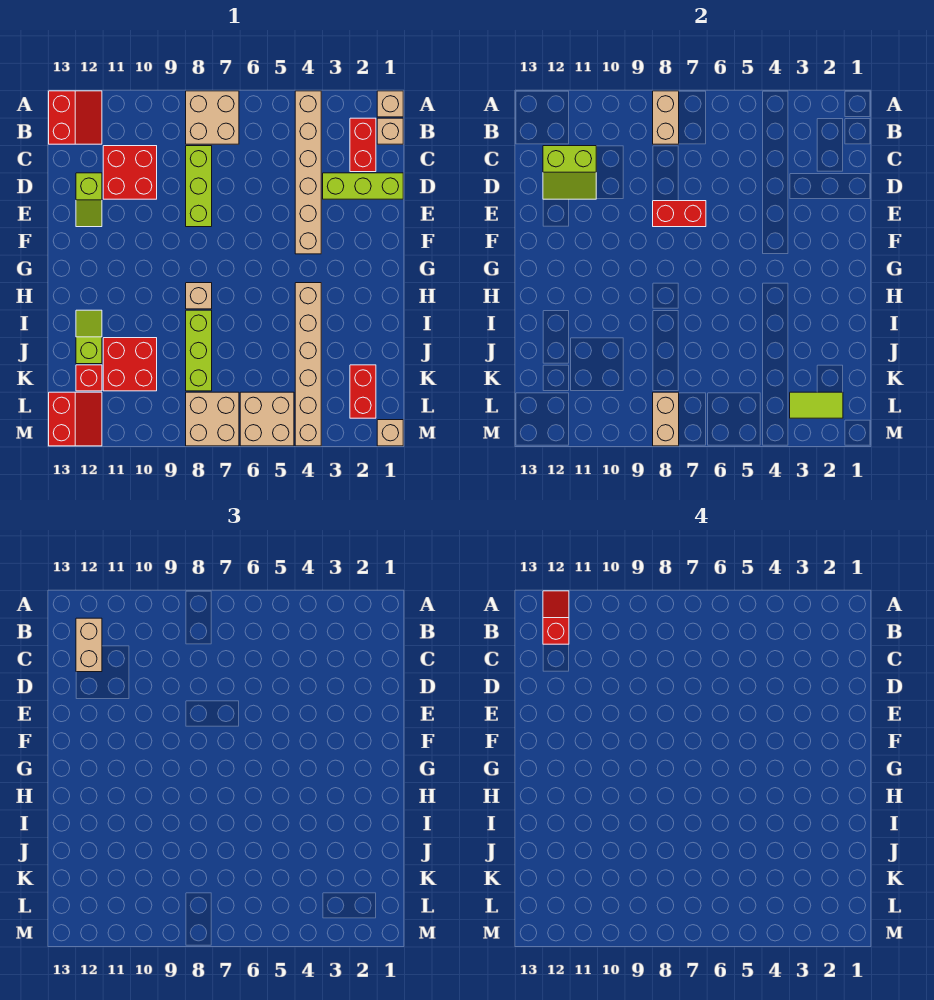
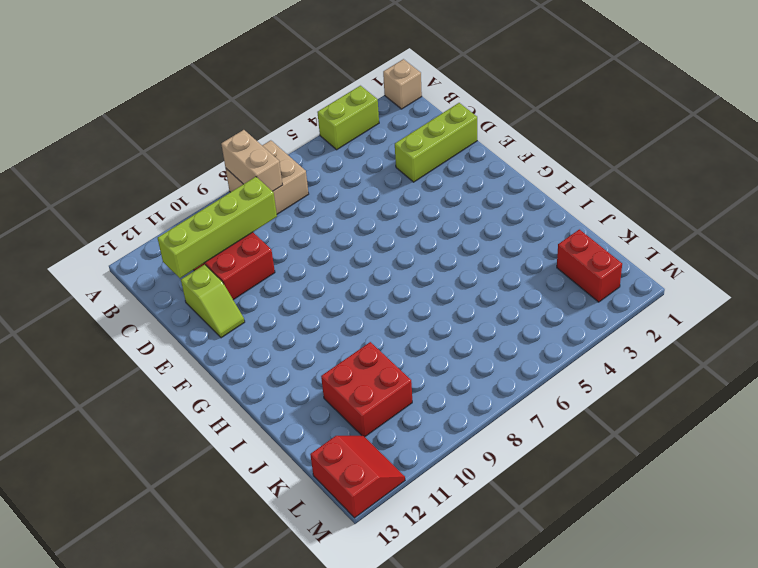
lime 1x2 brick [317,86,379,150] -> tan 1x6 brick [295,91,321,254]
lime 1x4 brick [158,177,277,278] -> lime 2x2 slope [543,146,596,199]
none -> red 2x2 slope [49,91,102,144]
none -> tan 1x1 brick [377,118,403,144]
none -> red 1x2 brick [350,118,376,172]

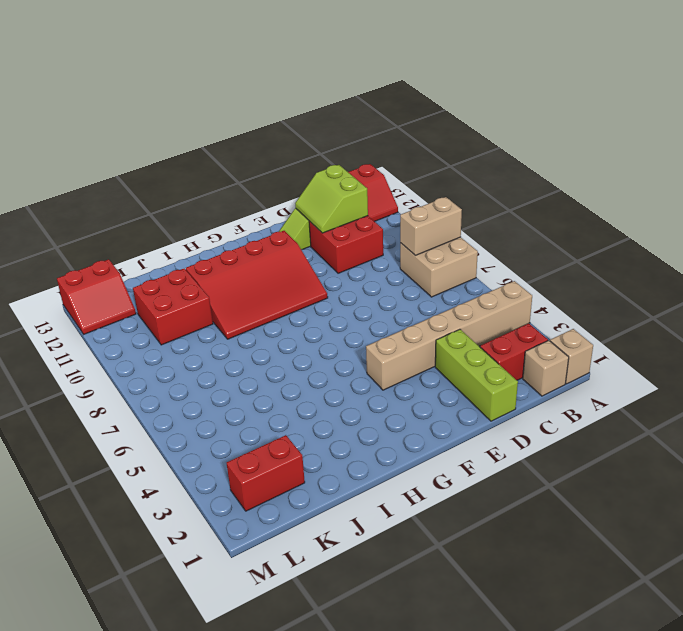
red 3x4 slope [186,231,328,339] -> none
none -> lime 1x3 brick [186,146,212,227]
none -> tan 1x6 brick [295,283,321,446]
none -> tan 1x1 brick [186,283,212,309]

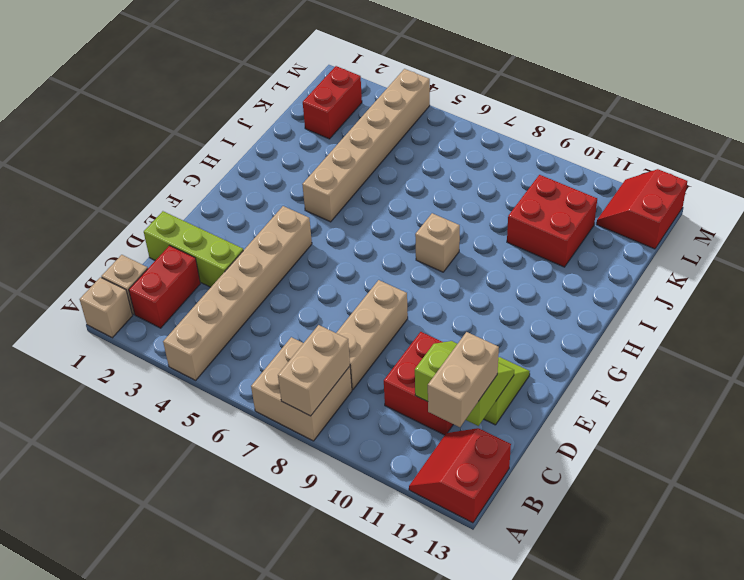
tan 1x3 brick [337,280,408,390] -> lime 1x3 brick [186,146,212,227]
none -> lime 1x3 brick [186,310,212,391]
none -> lime 1x2 slope [76,310,102,364]
none -> red 1x1 brick [76,365,102,391]

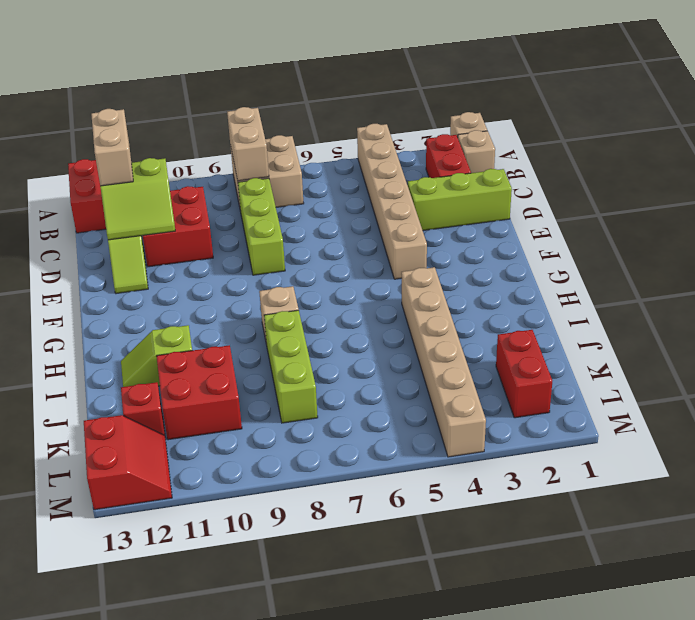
lime 1x2 slope [121,325,192,387] -> lime 1x2 slope turned to [76,310,102,364]
none -> tan 2x2 brick [240,392,294,446]
none -> tan 2x2 brick [186,392,239,446]
none -> tan 1x1 brick [377,420,403,446]

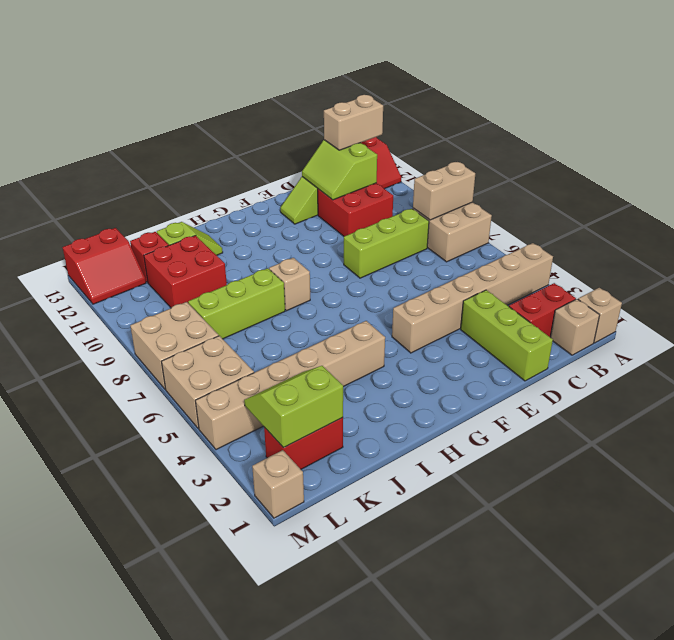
lime 2x2 slope [244,366,343,448] -> lime 1x2 tile [790,392,843,418]
none -> red 1x2 brick [653,201,706,227]
none -> tan 1x2 brick [653,392,679,446]
none -> red 1x2 slope [543,591,569,644]

